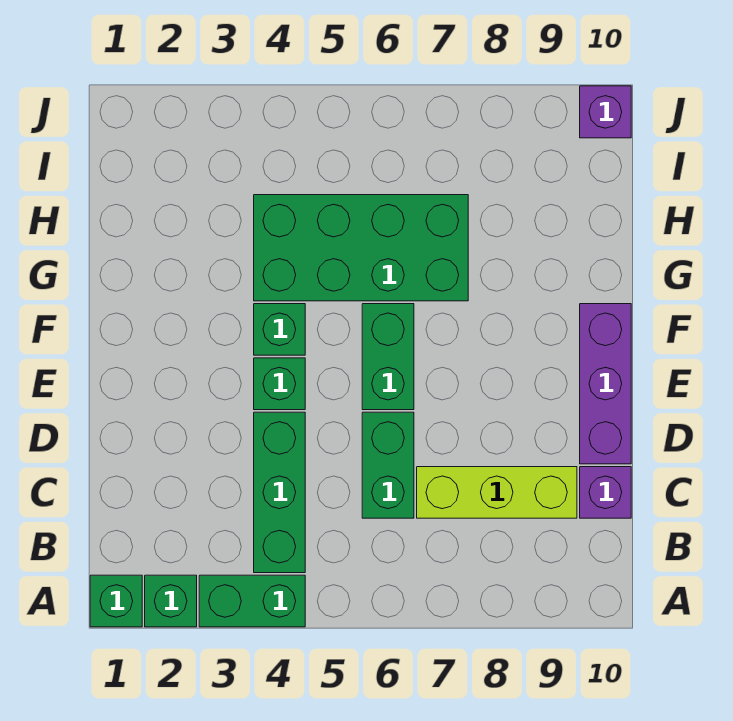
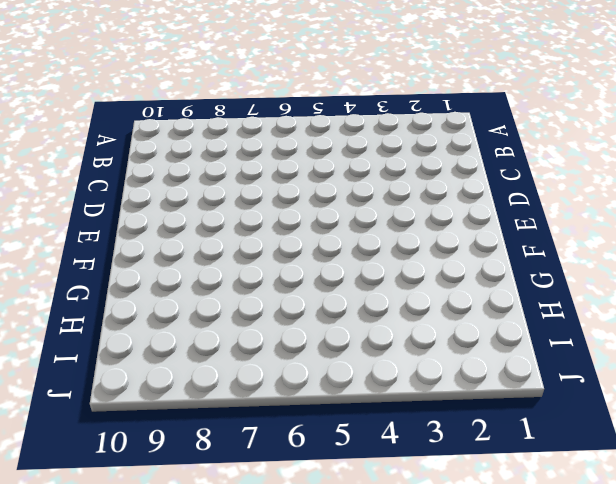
none -> green 1x1 brick [90,575,142,627]
none -> green 1x1 brick [145,575,197,627]
none -> green 1x2 brick [199,575,305,627]

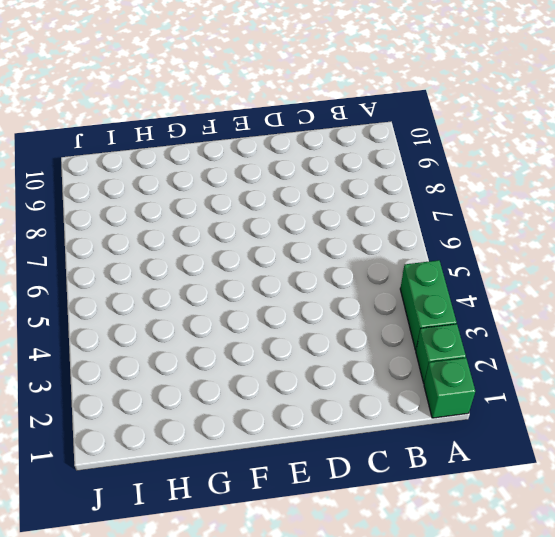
none -> green 1x3 brick [254,412,305,573]
none -> green 1x2 brick [362,412,414,518]
none -> lime 1x3 brick [417,467,577,518]

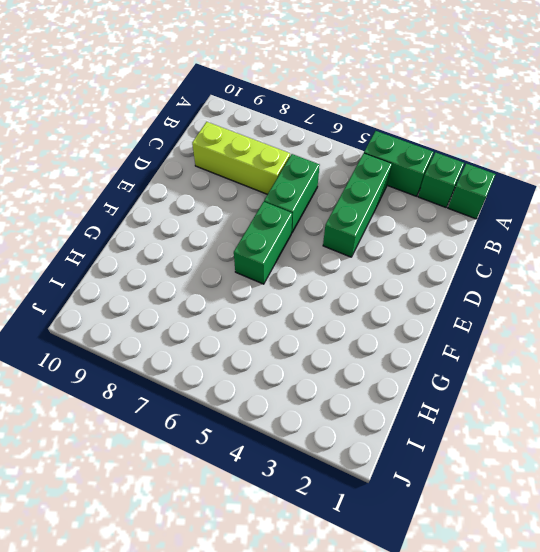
none -> purple 1x1 brick [580,467,631,518]
none -> purple 1x3 brick [580,304,631,464]
none -> green 1x1 brick [254,358,305,410]

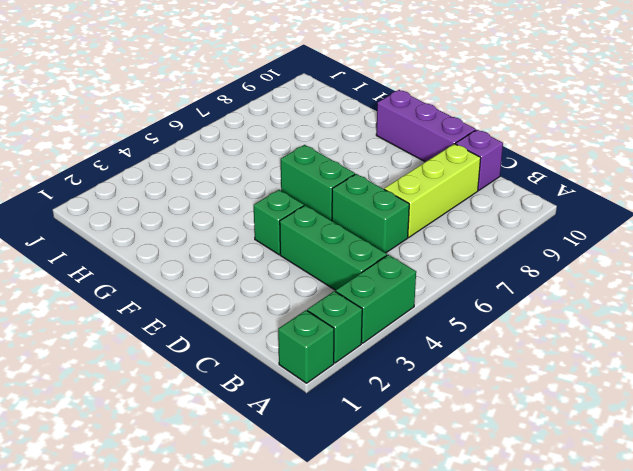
none -> green 1x1 brick [254,304,305,355]
none -> green 2x4 brick [254,195,468,301]
none -> purple 1x1 brick [580,86,631,138]

